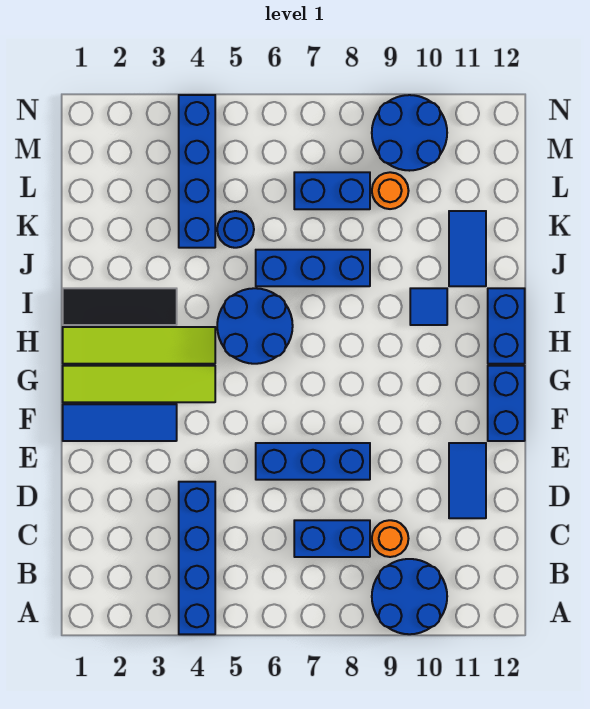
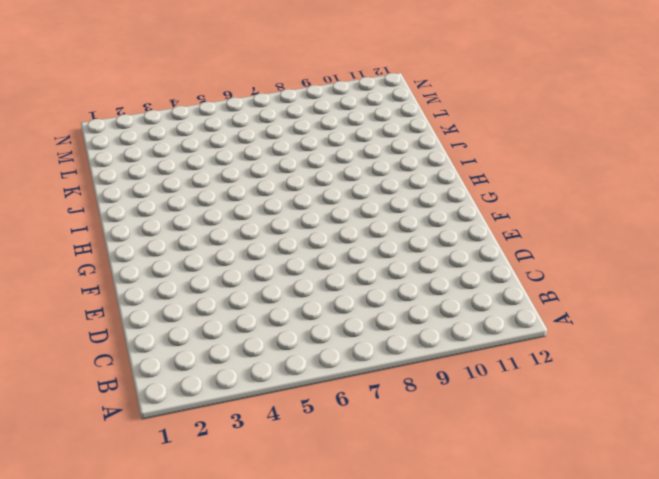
none -> blue 1x4 brick [179,482,215,634]
none -> blue 2x2 round brick [372,559,447,634]
none -> blue 1x2 brick [294,520,370,557]

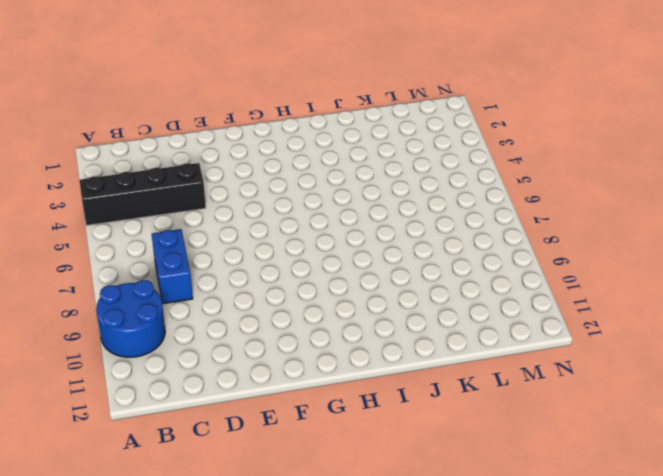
black 1x4 brick [79,163,206,226] -> blue 1x4 brick [179,482,215,634]
none -> orange 1x1 round brick [372,520,409,557]
none -> blue 1x2 tile [449,443,486,518]
none -> blue 1x3 brick [256,443,370,480]

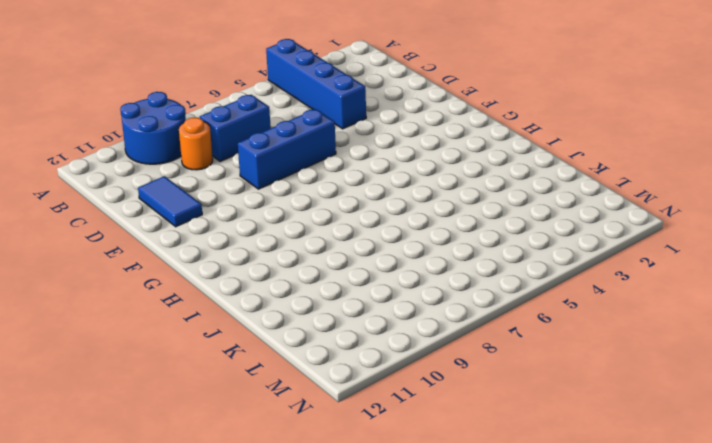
none -> blue 1x3 tile [63,404,177,441]
none -> blue 1x2 brick [488,366,525,441]
none -> lime 1x4 tile [63,366,215,402]

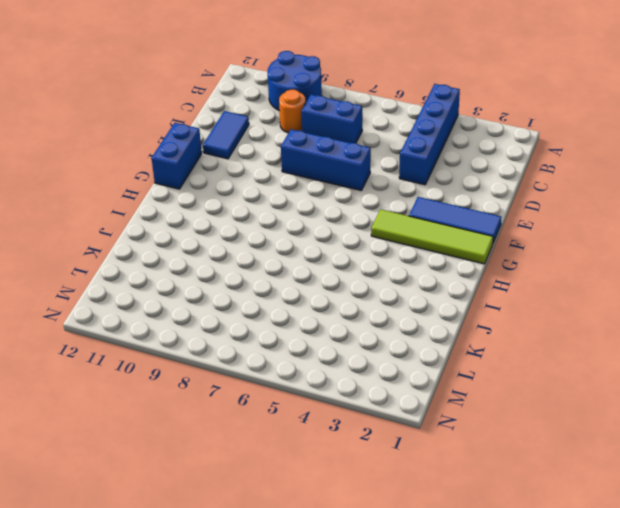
none -> lime 1x4 tile [63,327,215,364]
none -> blue 2x2 round brick [217,288,293,364]
none -> blue 1x2 brick [488,288,525,364]

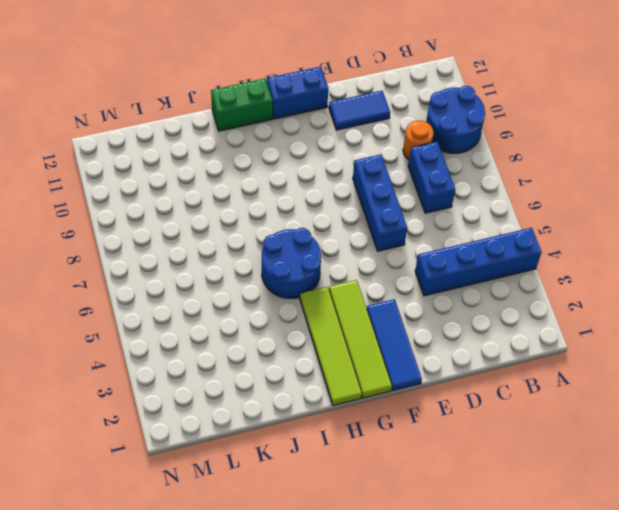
green 1x2 brick [211,79,273,131] -> blue 1x2 brick [488,288,525,364]
none -> black 1x3 tile [63,288,177,325]
none -> blue 1x1 tile [410,288,447,325]
none -> blue 1x3 brick [256,250,370,286]

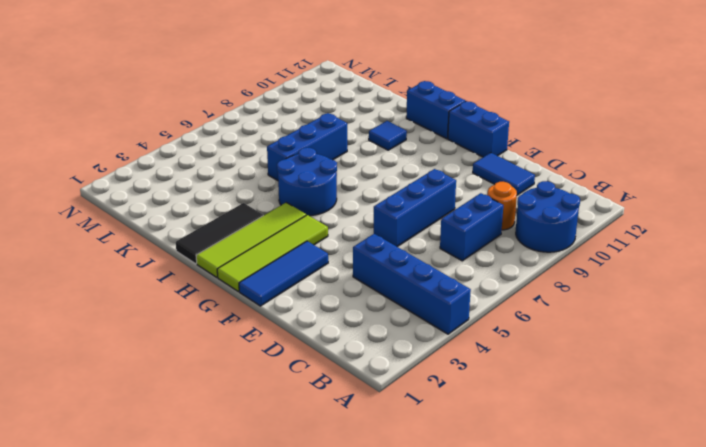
none -> blue 1x2 tile [449,211,486,286]
none -> blue 1x4 brick [179,95,215,248]
none -> blue 1x1 round brick [217,211,254,248]

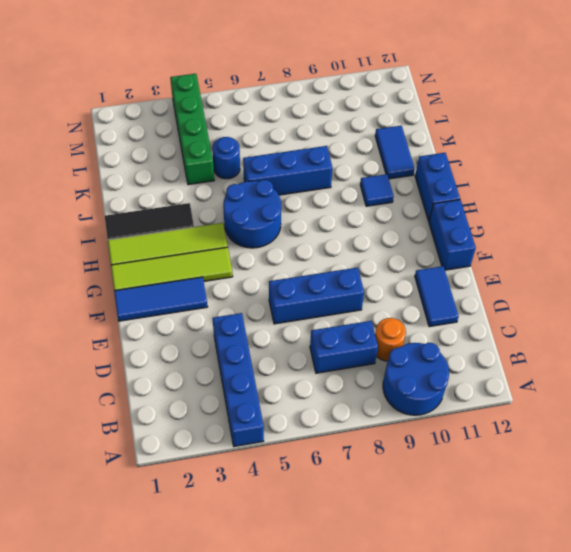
green 1x4 brick [170,74,214,185] -> blue 1x4 brick [179,95,215,248]
none -> blue 1x2 brick [294,172,370,209]
none -> orange 1x1 round brick [372,172,409,209]
none -> blue 2x2 round brick [372,95,447,171]

